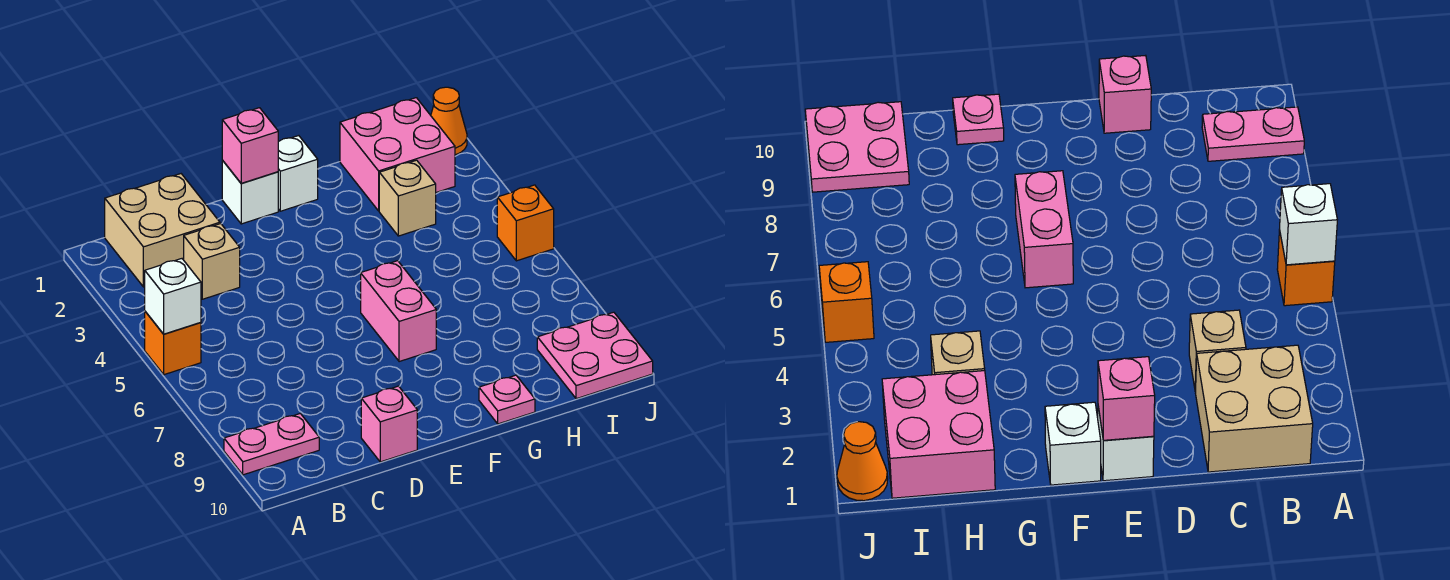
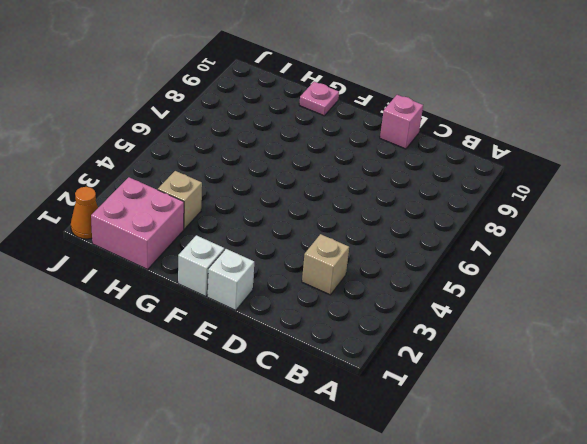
none -> orange 1x1 brick [145,311,201,375]
none -> pink 1x2 plate [224,413,319,475]
none -> tan 2x2 brick [105,174,220,287]

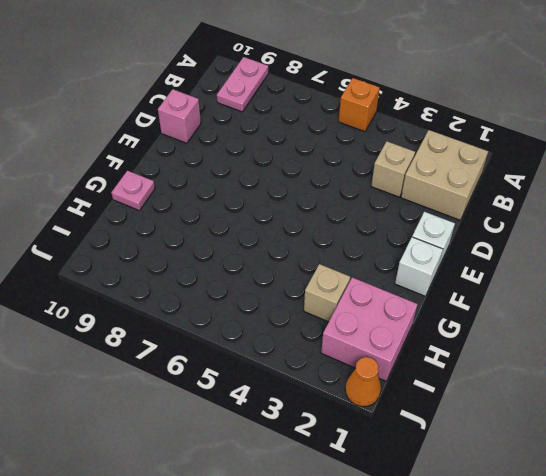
none -> pink 1x2 brick [361,261,436,362]
none -> pink 2x2 plate [537,312,653,399]
none -> orange 1x1 brick [497,185,554,261]

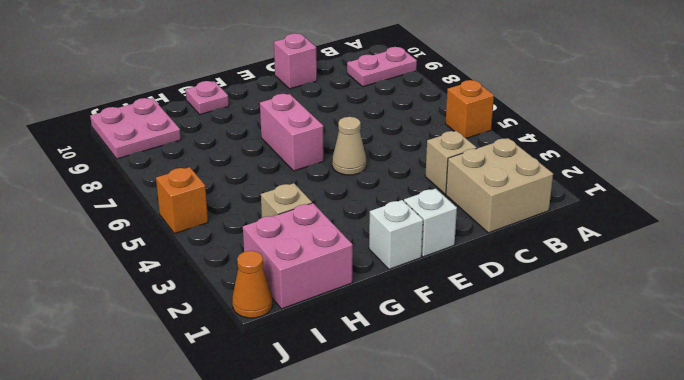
tan 1x1 cone [332,117,366,175] -> none
none -> white 1x1 brick [145,259,201,334]
none -> pink 1x1 brick [222,108,278,183]

